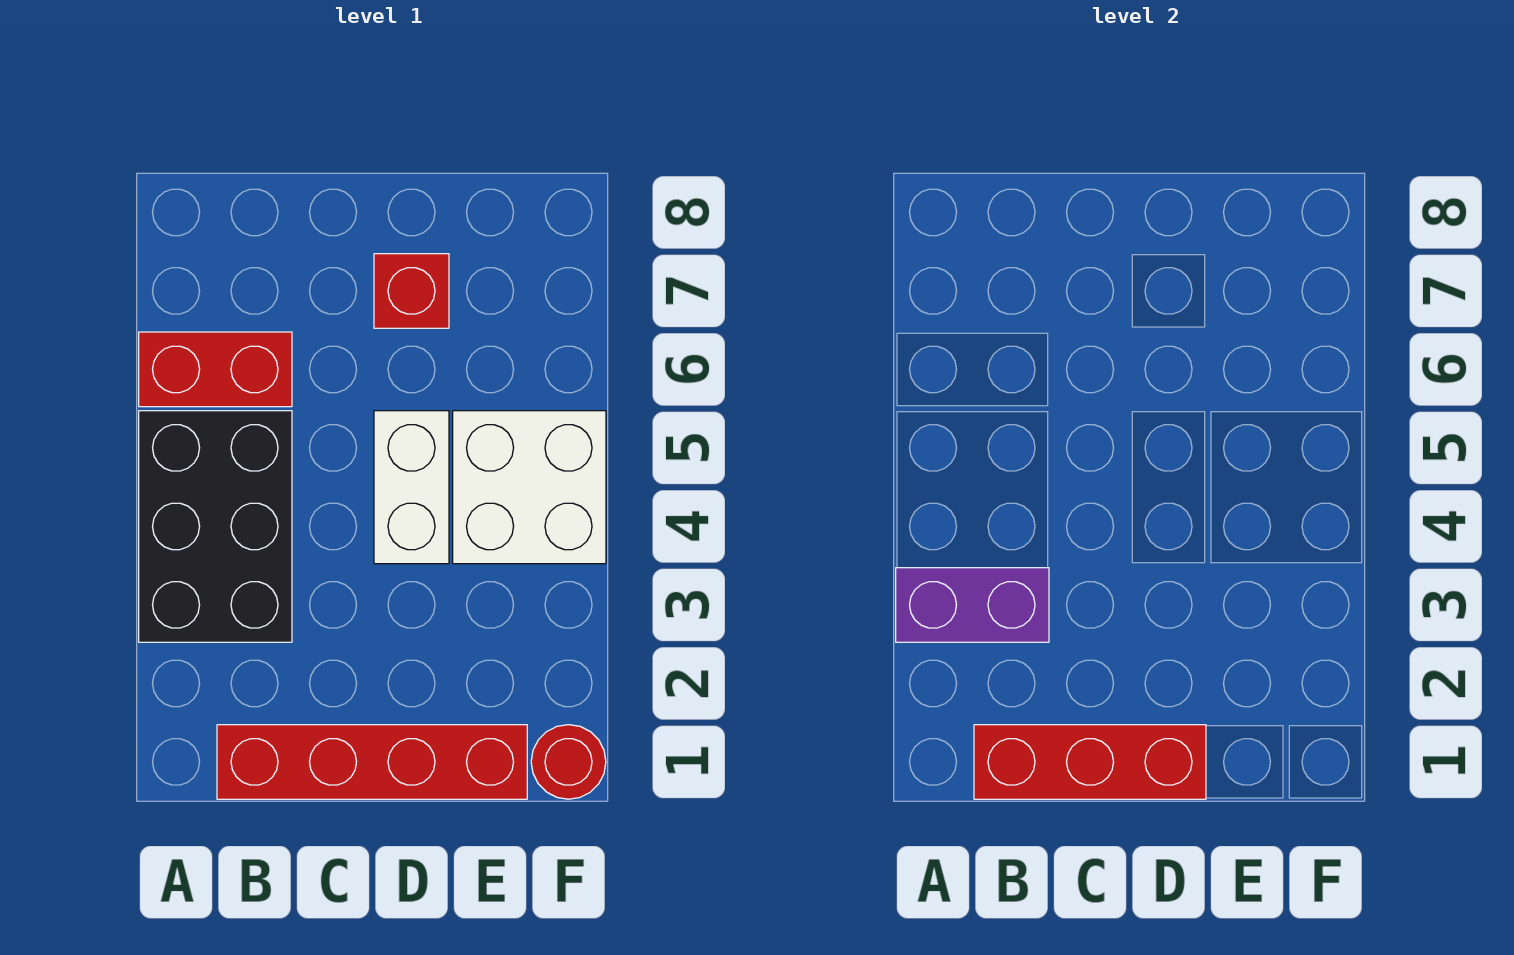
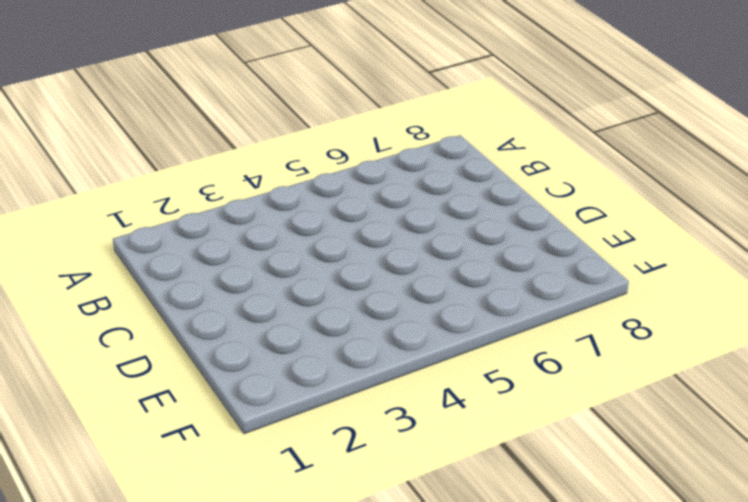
none -> black 2x3 brick [139,411,292,642]
none -> red 1x2 brick [139,332,292,407]

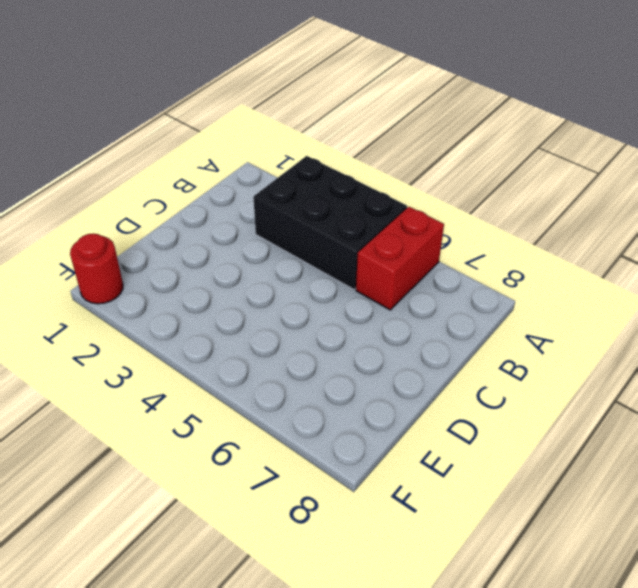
none -> red 1x4 brick [217,725,527,799]
none -> white 1x2 brick [374,411,449,564]

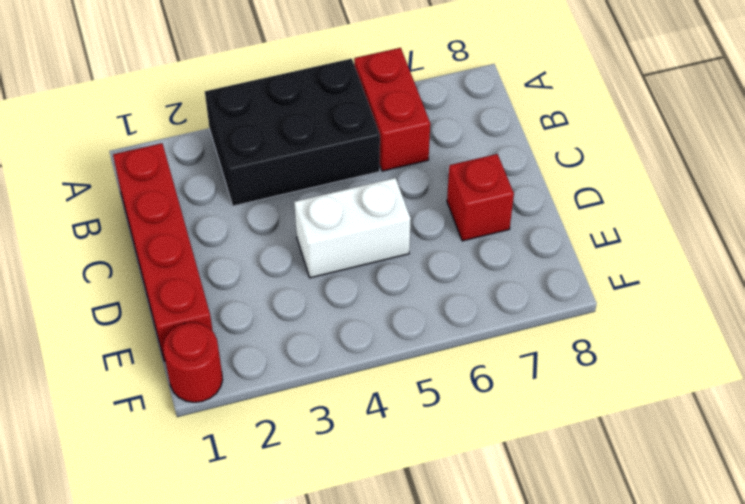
none -> white 2x2 brick [453,411,606,564]
none -> purple 1x2 brick [896,568,1049,642]

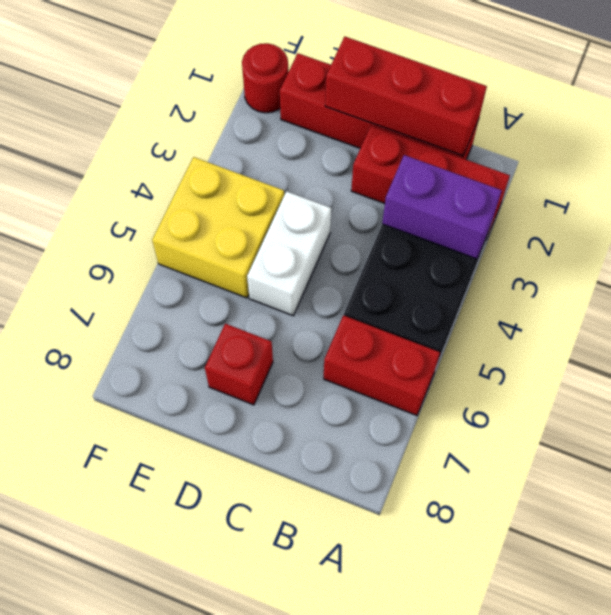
red 1x3 brick [351,126,510,235] -> none
yellow 2x2 brick [152,157,284,298] -> white 2x2 brick [453,411,606,564]

